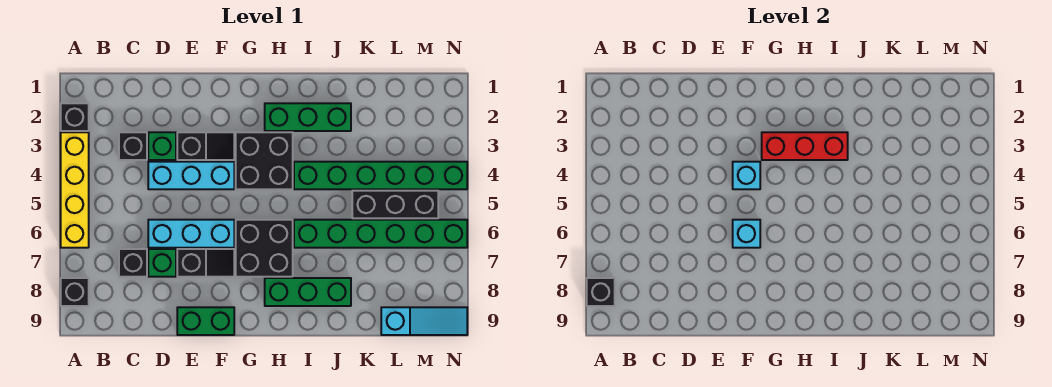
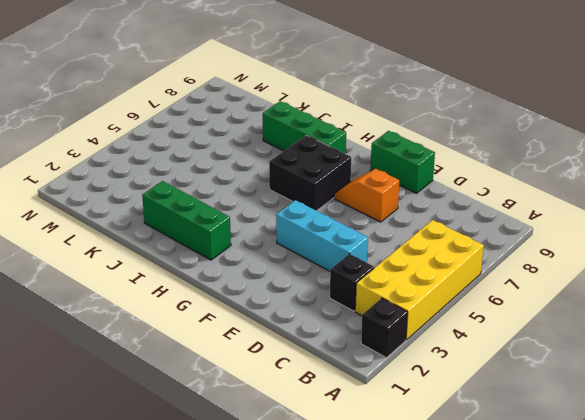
yellow 2x4 brick [355,220,484,340] -> yellow 1x4 brick [61,132,89,248]
orange 1x2 slope [334,169,399,222] -> black 1x2 slope [177,249,234,277]
none -> black 1x1 brick [61,278,89,306]
none -> black 1x1 brick [119,249,147,277]
none -> green 1x1 brick [148,132,176,160]

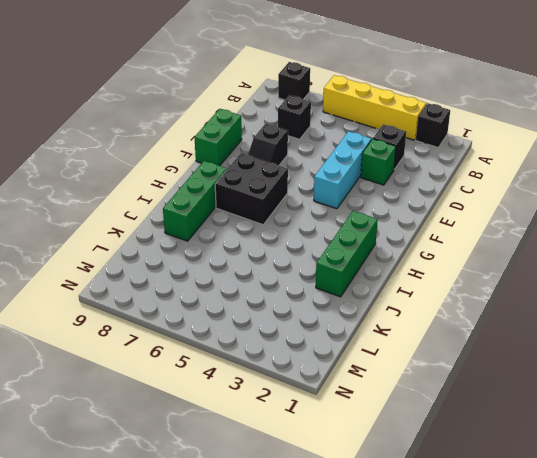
none -> cyan 1x3 brick [148,220,234,248]
none -> green 1x1 brick [148,249,176,277]
none -> black 1x2 slope [177,132,234,160]

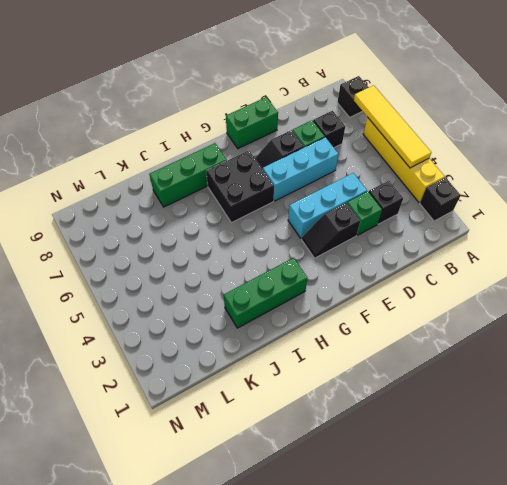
yellow 1x4 tile [354,85,431,168] -> none
none -> black 2x2 brick [236,132,293,189]
none -> green 1x6 brick [294,162,467,189]
none -> green 1x6 brick [294,220,467,248]

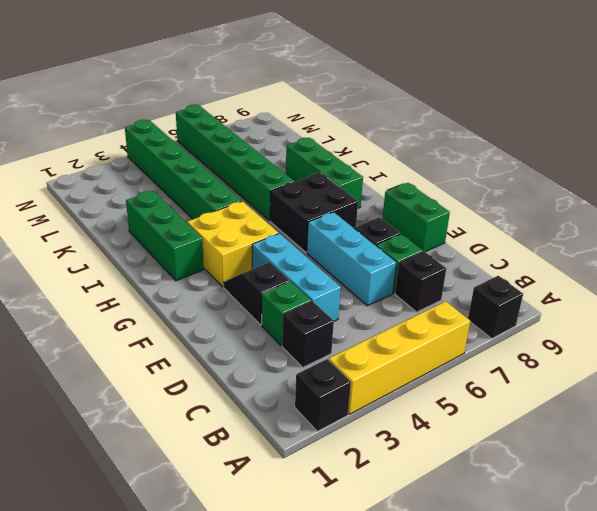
yellow 2x2 brick [187,201,278,287] -> black 2x2 brick [236,132,293,189]
none -> black 1x3 brick [352,191,438,218]
none -> cyan 1x3 slope [381,307,467,335]
none -> black 1x1 brick [587,278,615,306]

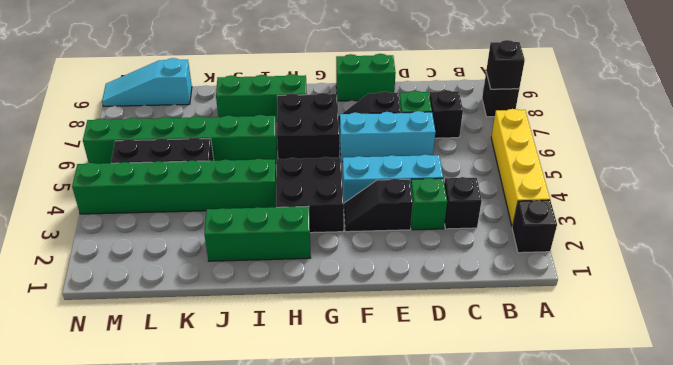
none -> cyan 1x1 brick [733,162,760,189]
none -> cyan 1x1 brick [733,220,760,248]
none -> red 1x3 brick [762,132,848,160]

